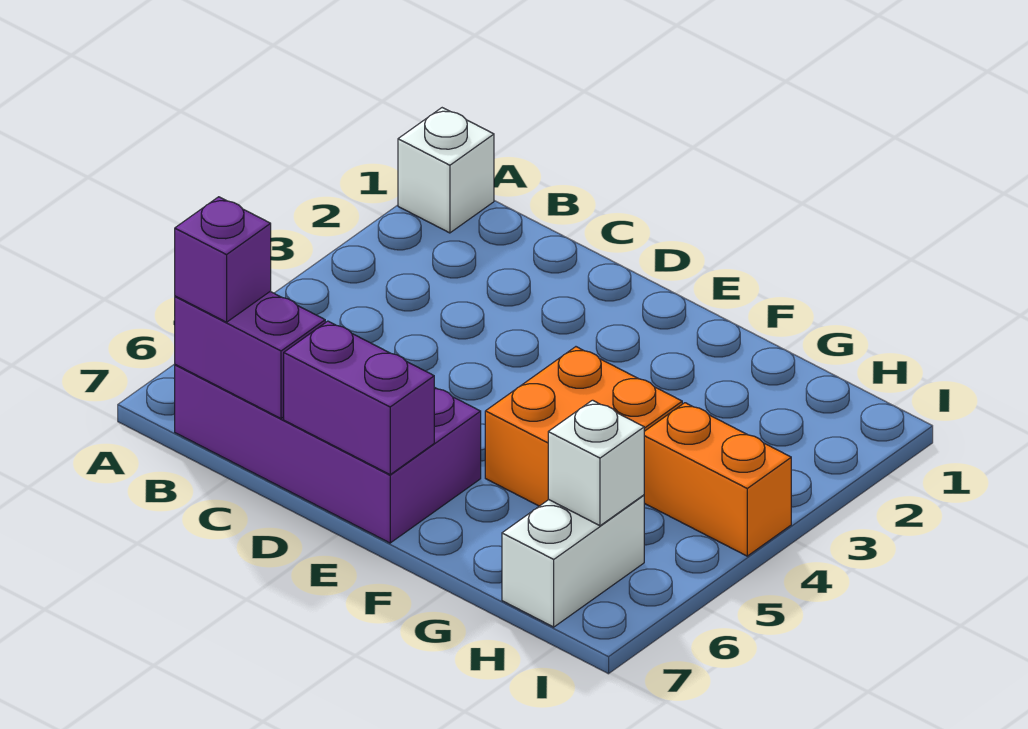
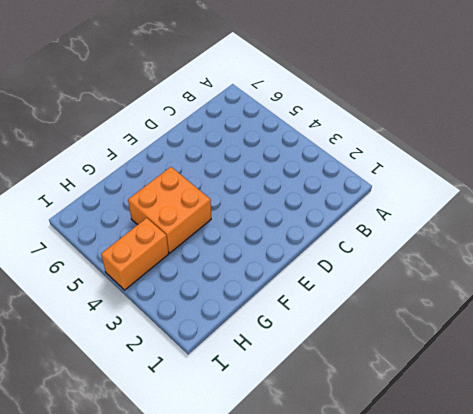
none -> white 1x1 brick [398,108,494,233]
none -> purple 2x4 brick [175,365,481,543]

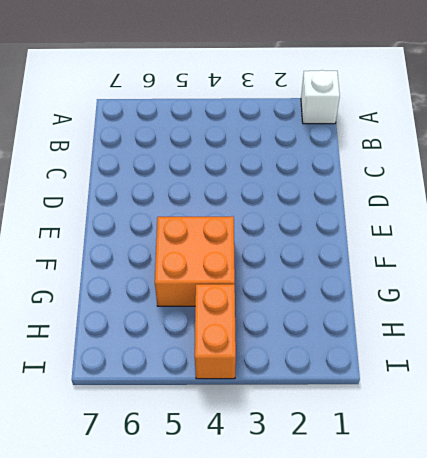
none -> purple 2x4 brick [175,365,481,543]
none -> white 1x2 brick [502,495,644,627]

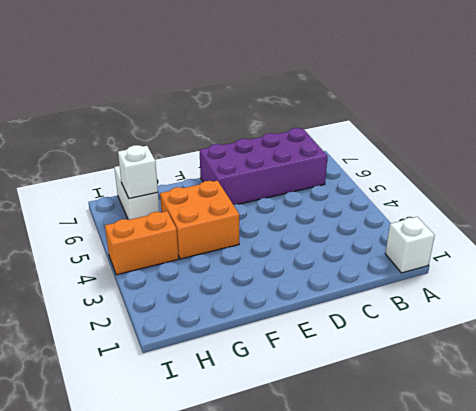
none -> purple 1x2 brick [175,292,325,419]
none -> purple 1x2 brick [284,321,434,475]

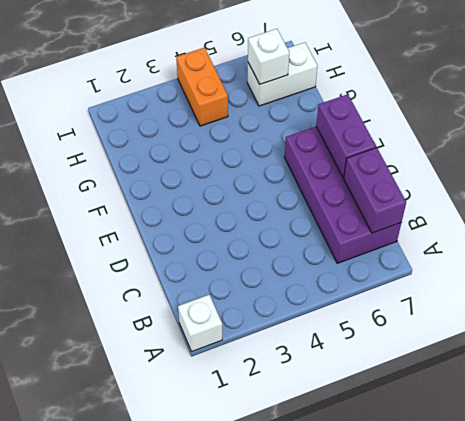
none -> orange 2x2 brick [485,347,682,506]
none -> purple 1x1 brick [175,197,271,322]

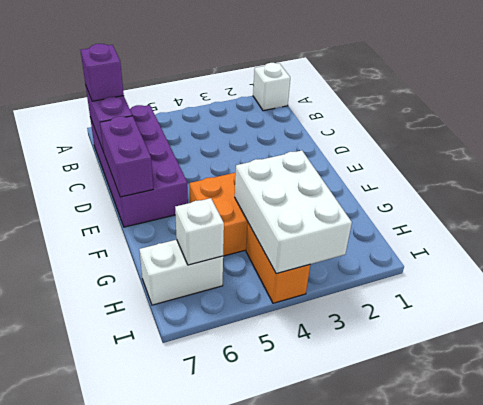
white 2x3 brick [235,150,352,274] -> none

